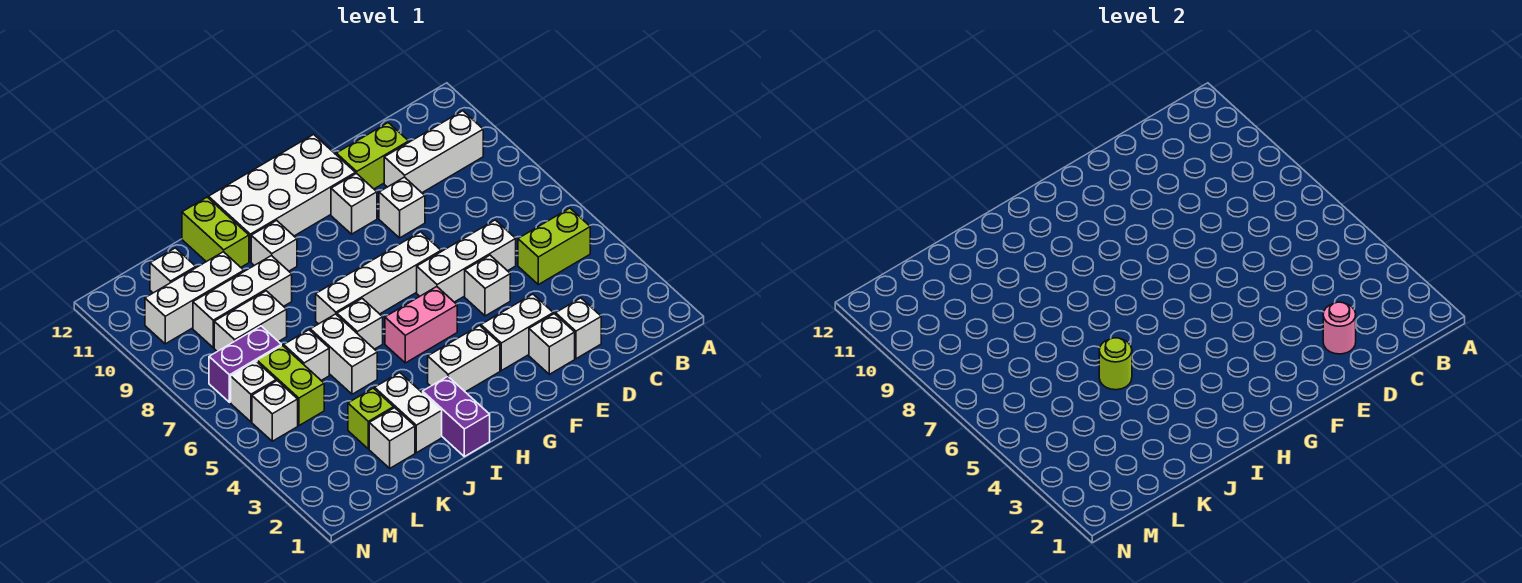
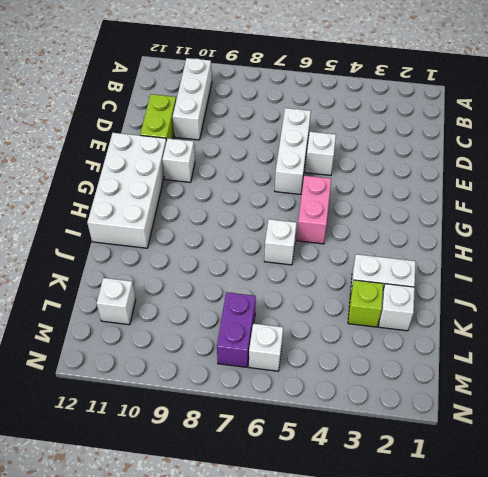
none -> lime 1x2 brick [518,208,590,285]
none -> white 1x1 brick [556,298,601,359]
none -> white 1x1 brick [529,314,575,374]
none -> white 1x2 brick [481,294,553,371]

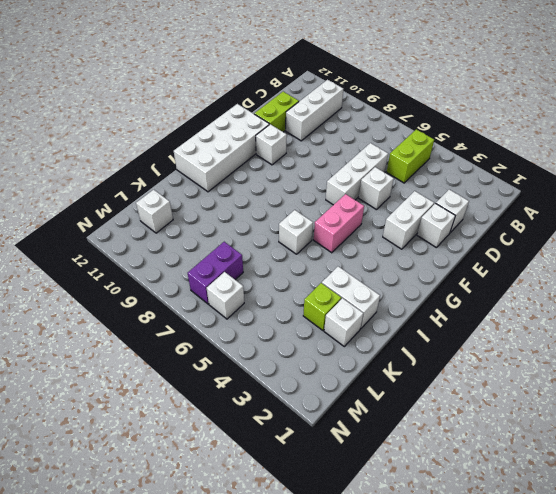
none -> white 1x1 brick [379,177,425,238]
none -> white 1x4 brick [316,232,441,324]
none -> white 1x2 brick [428,325,500,392]
none -> purple 1x2 brick [423,376,490,457]

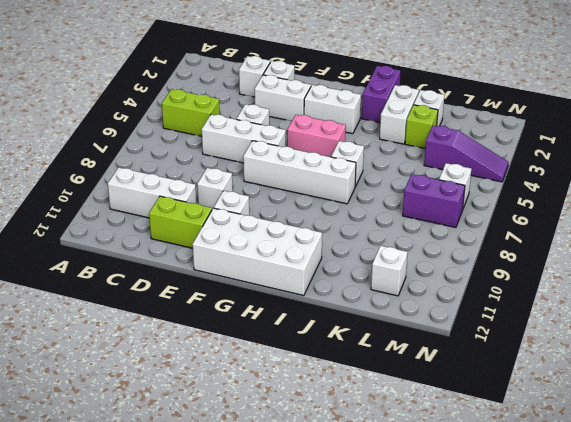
purple 1x3 slope [424,126,508,182] -> none
none -> white 1x1 brick [251,220,297,271]
none -> white 1x2 brick [310,314,377,394]
none -> white 1x3 brick [193,256,292,348]
none -> lime 1x2 brick [182,197,249,267]

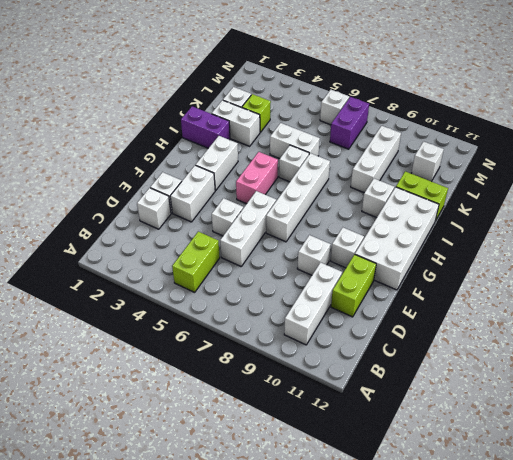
none -> white 1x1 brick [284,330,329,380]
none -> white 1x2 brick [214,291,287,351]
none -> white 1x3 brick [145,252,244,344]
none -> lime 1x2 brick [257,345,324,426]

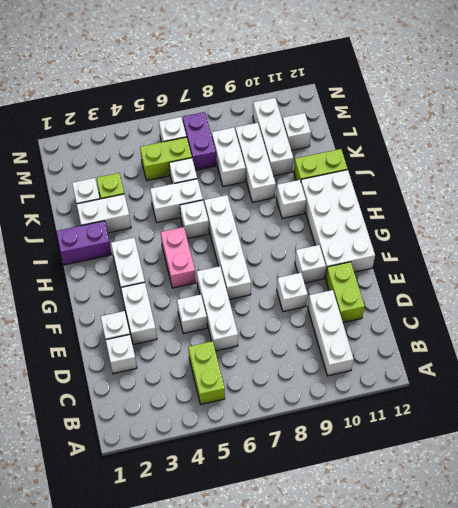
none -> white 1x1 brick [252,381,298,441]
none -> pink 1x1 round brick [1323,302,1356,354]
none -> lime 1x1 round brick [1099,338,1132,390]

